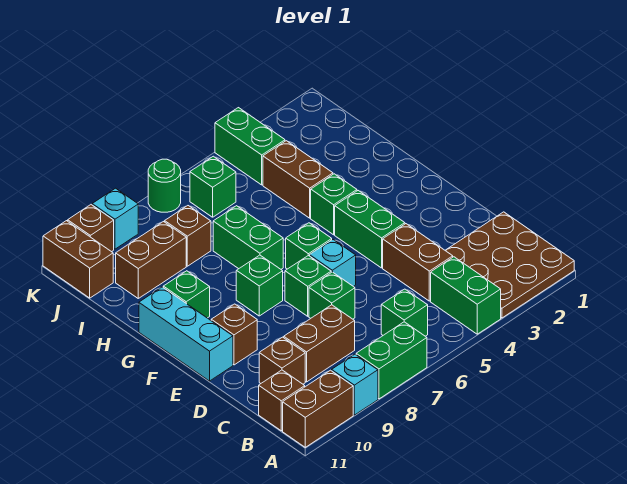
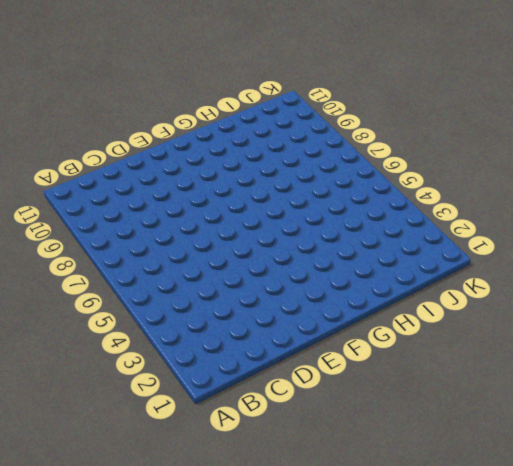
none -> brown 3x3 plate [445,212,574,318]
none -> green 1x2 brick [431,257,501,334]
none -> green 1x2 brick [356,322,427,399]
none -> cyan 1x1 brick [332,354,378,415]

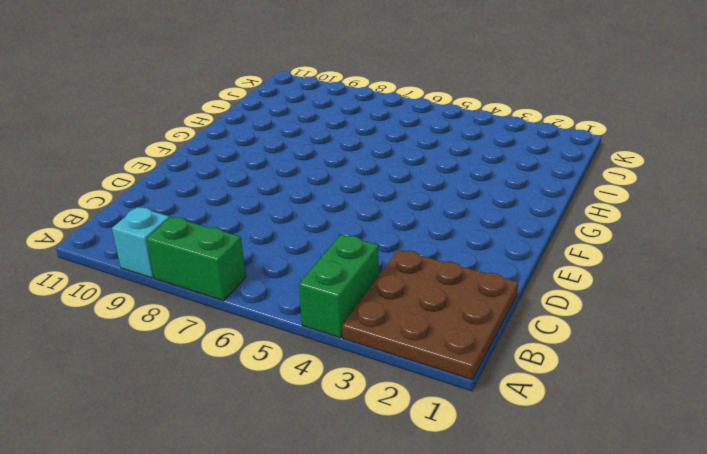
none -> brown 1x2 brick [283,370,353,447]
none -> green 1x1 brick [381,289,428,336]
none -> brown 1x1 brick [259,370,305,431]
none -> brown 1x2 brick [383,224,453,301]

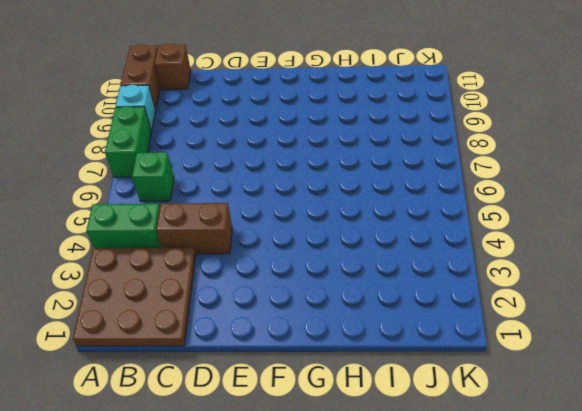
none -> brown 1x2 brick [284,305,355,382]
none -> brown 1x1 brick [259,337,305,384]
none -> green 1x1 brick [309,272,355,319]
none -> green 1x2 brick [335,191,405,268]

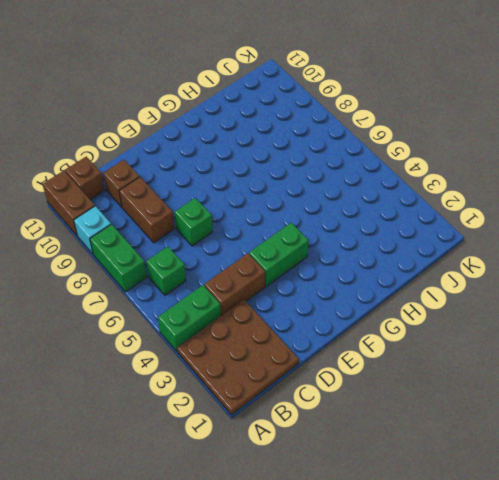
none -> cyan 1x1 brick [310,240,356,287]
none -> green 1x1 brick [285,255,331,316]
none -> brown 1x1 brick [211,304,257,365]
none -> cyan 1x3 brick [139,287,233,381]

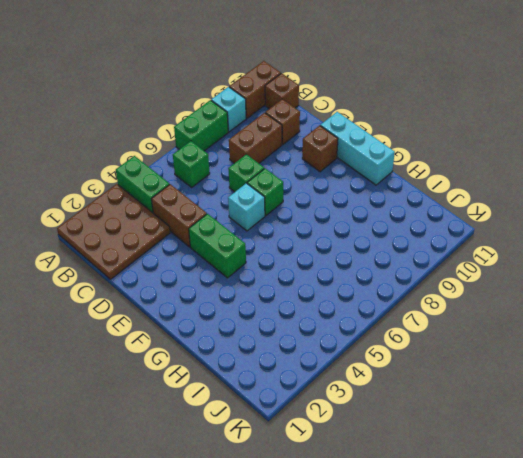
none -> green 1x1 brick [286,223,332,269]
none -> green 1x1 brick [236,255,283,316]
none -> green 1x1 brick [311,174,357,235]
none -> green 1x2 brick [213,206,283,269]

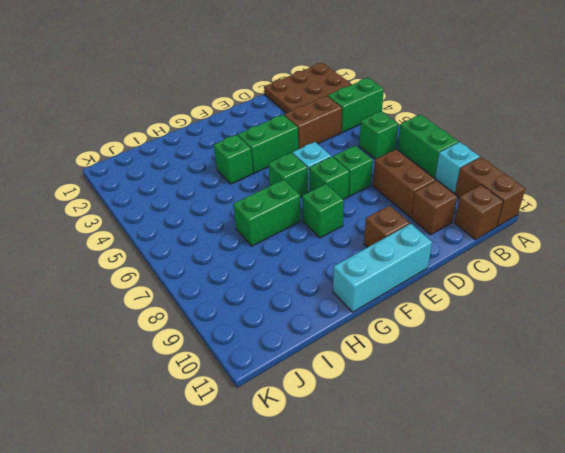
none -> green 1x1 brick [163,271,210,318]
none -> brown 1x2 brick [263,141,333,218]
none -> brown 1x1 brick [165,206,211,266]
none -> brown 1x2 brick [116,222,186,298]

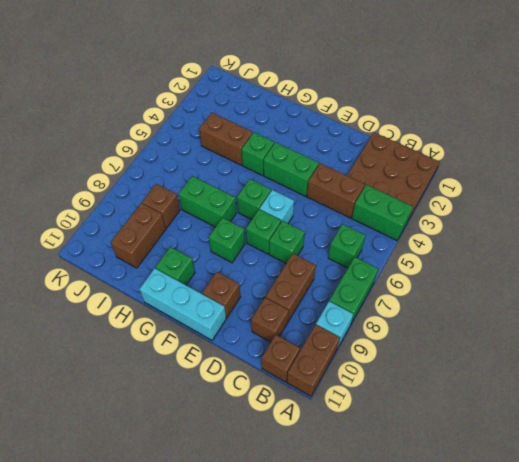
none -> green 1x2 brick [215,108,285,185]
none -> green 1x1 brick [190,156,236,217]
none -> brown 1x2 brick [43,221,113,298]
none -> green 1x1 round brick [148,159,181,212]

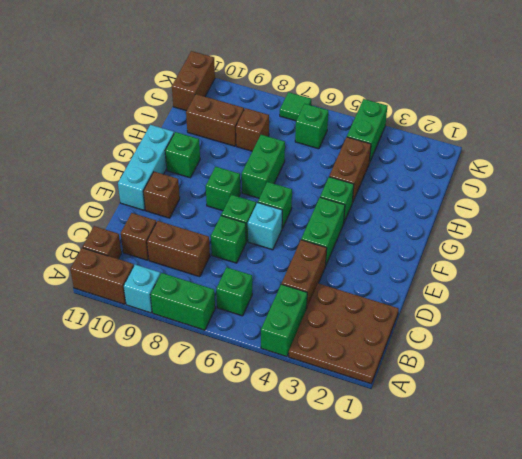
green 1x1 tile [280,92,311,121] -> green 1x1 round brick [148,159,181,212]
none -> cyan 1x1 brick [92,188,138,249]
none -> brown 1x1 brick [68,205,114,252]

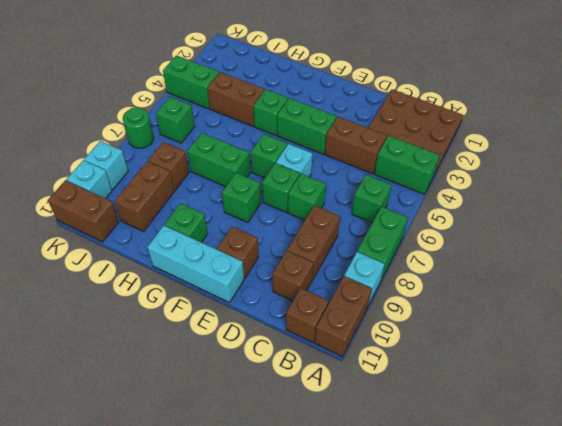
cyan 1x1 brick [66,160,112,199] -> brown 1x1 brick [68,205,114,252]

